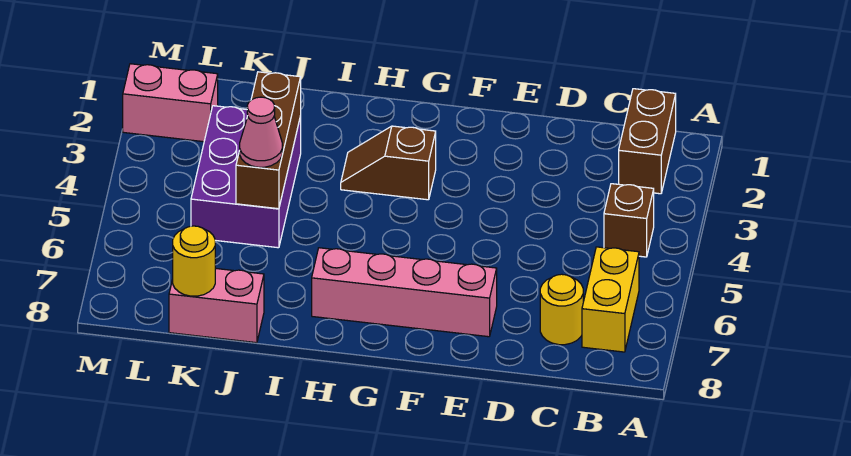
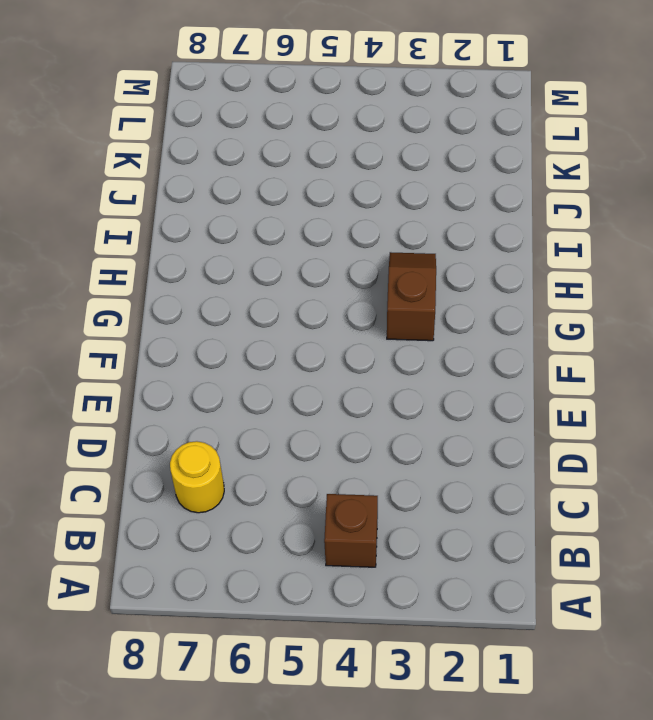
none -> brown 1x2 brick [619,89,676,194]
none -> yellow 1x2 brick [582,247,639,352]
none -> pink 1x4 brick [312,248,497,337]

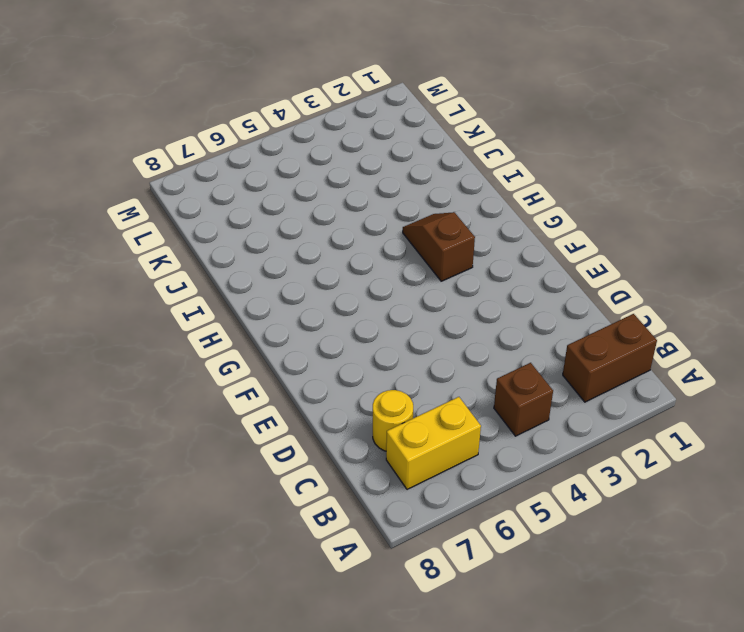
none -> pink 1x4 brick [312,248,497,337]
none -> purple 2x3 brick [191,106,301,248]
none -> pink 1x2 brick [169,268,264,343]

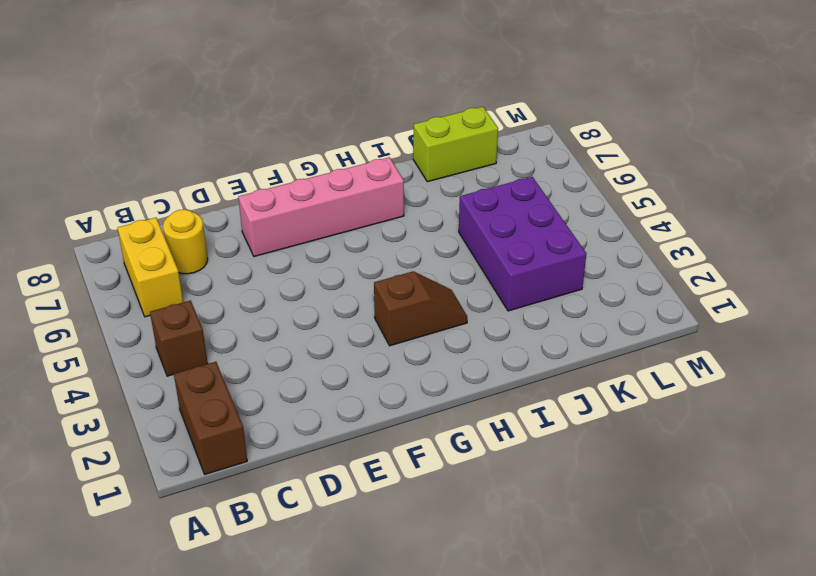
lime 1x2 brick [413,107,498,182] -> pink 1x2 brick [169,268,264,343]
none -> pink 1x2 brick [123,64,218,142]
none -> brown 1x3 brick [236,72,301,209]
none -> yellow 1x1 round brick [173,226,215,296]

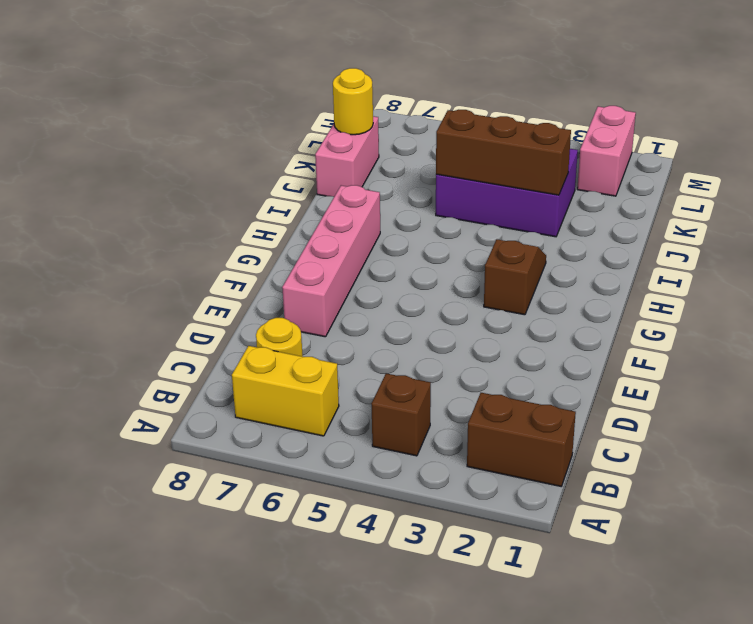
none -> pink 1x1 cone [240,97,282,167]

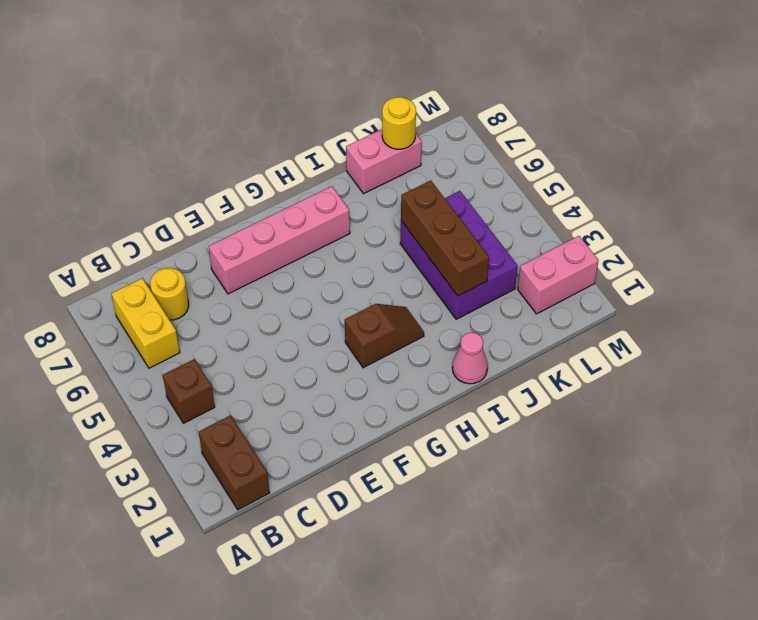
pink 1x1 cone [452,332,488,384] -> pink 1x1 cone moved to [240,97,282,167]

